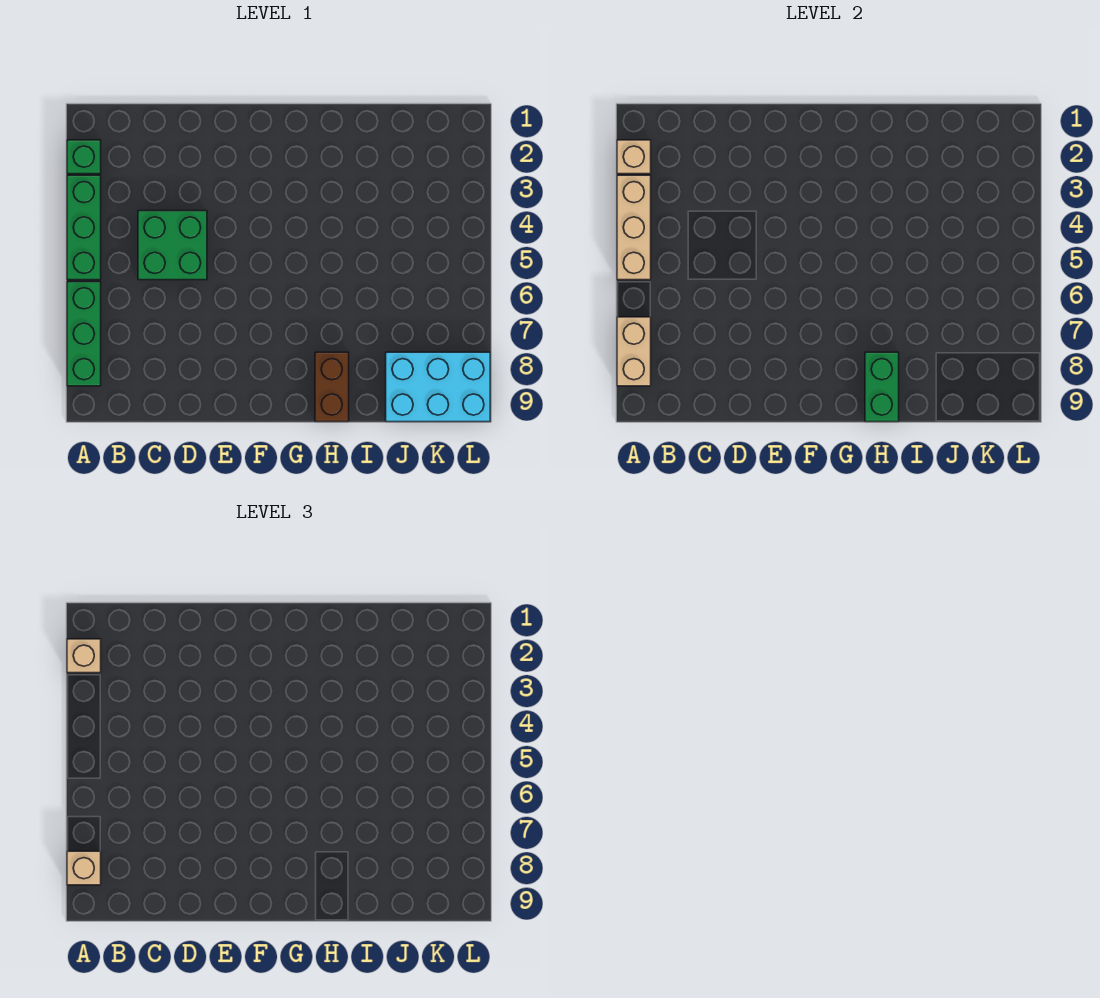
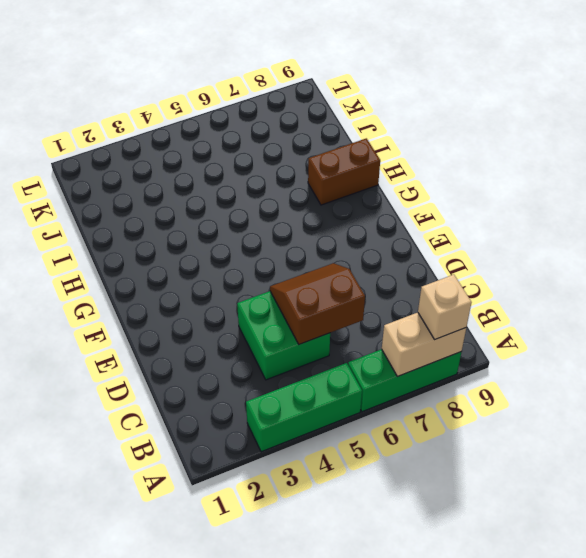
brown 2x2 slope [270,263,365,344] -> none
none -> green 1x1 brick [67,140,101,174]
none -> cyan 2x3 brick [386,352,490,422]
none -> tan 1x1 brick [617,140,651,174]

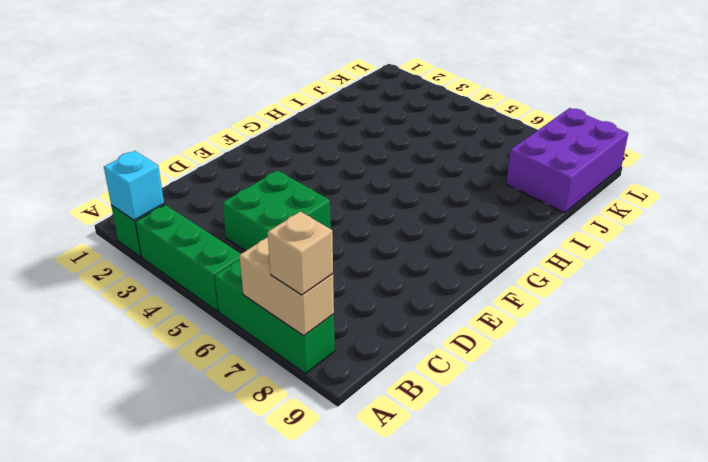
cyan 1x1 brick [104,151,164,220] -> tan 1x1 brick [617,140,651,174]
purple 2x3 brick [506,108,628,213] -> cyan 2x3 brick [386,352,490,422]
none -> brown 1x2 brick [315,352,349,422]
none -> tan 1x3 brick [617,175,651,280]
none -> green 1x2 brick [865,352,899,422]

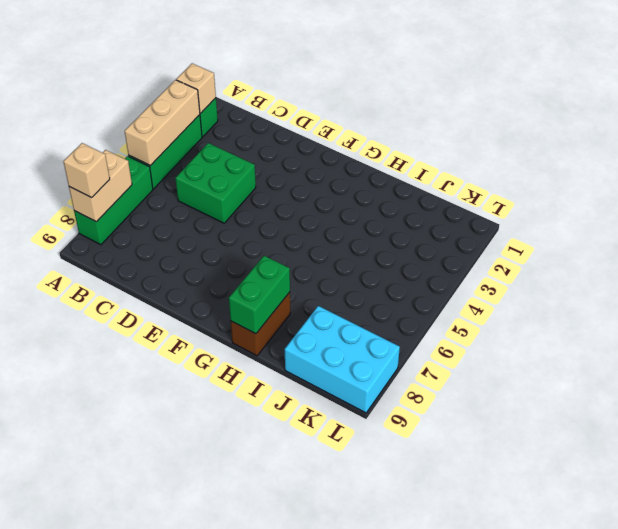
none -> tan 1x1 brick [67,639,101,673]

